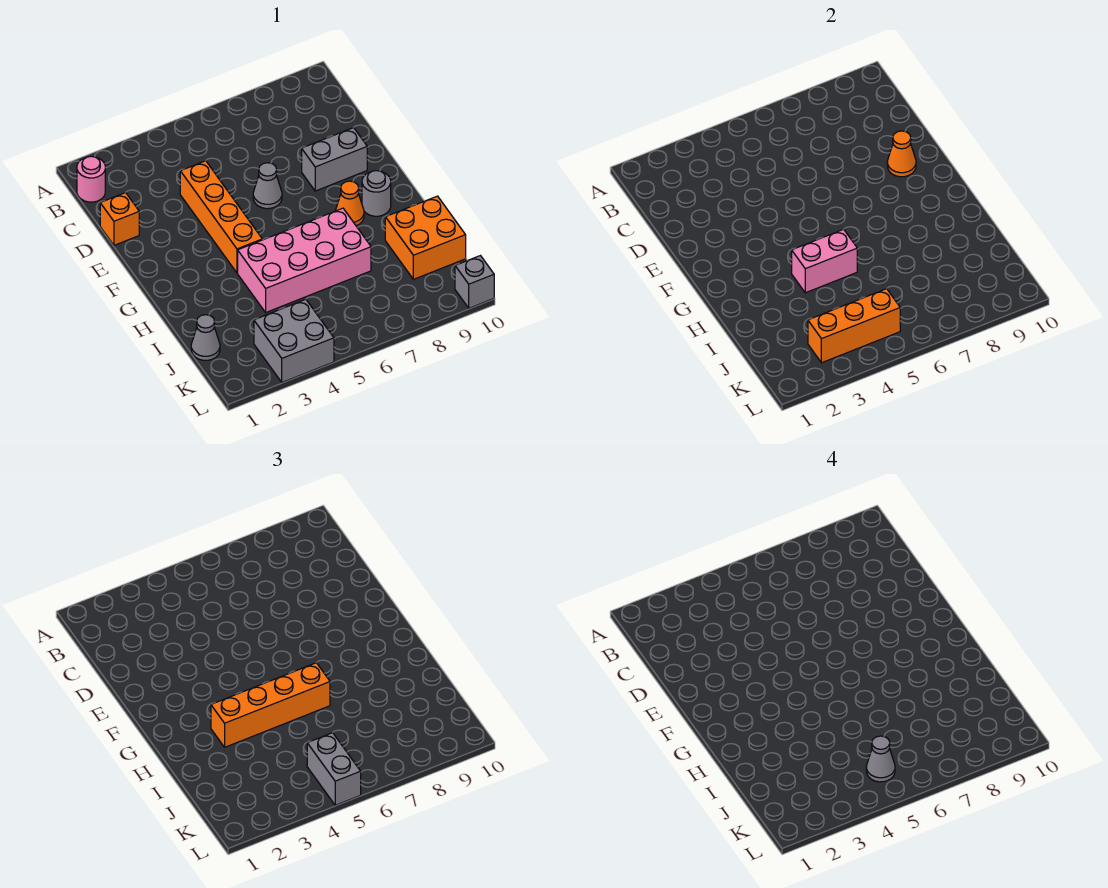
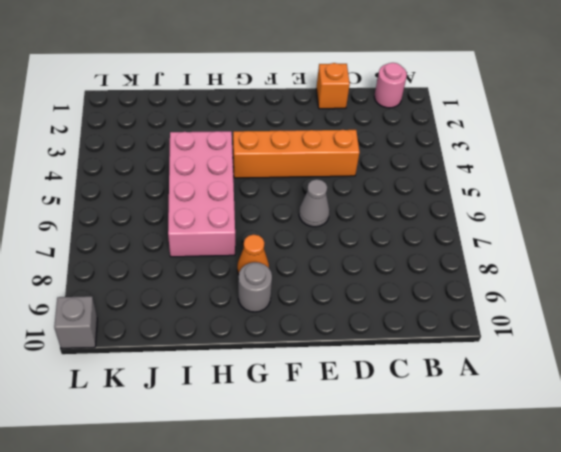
none -> grey 1x2 brick [302,128,367,191]
none -> orange 2x2 brick [385,196,466,279]
none -> grey 1x1 cone [191,315,220,360]

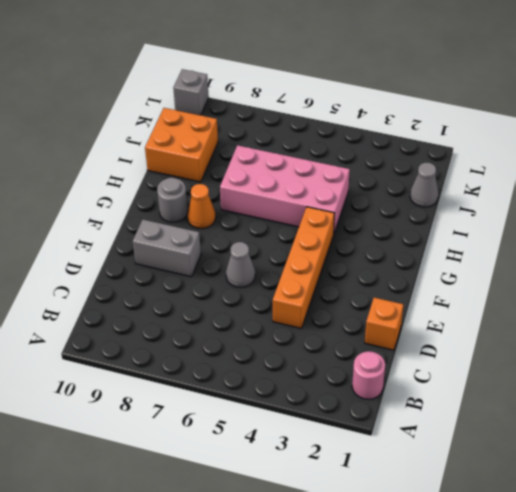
none -> grey 2x2 brick [254,299,334,382]
none -> orange 1x1 cone [887,131,916,177]
none -> pink 1x2 brick [792,229,857,293]

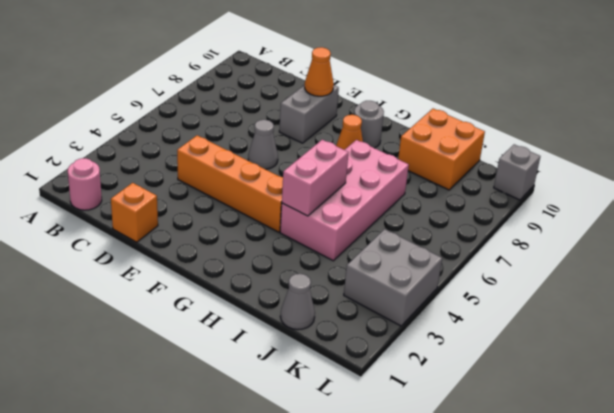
none -> orange 1x3 brick [808,289,900,363]
none -> orange 1x4 brick [211,663,330,747]
none -> grey 1x2 brick [307,733,361,805]

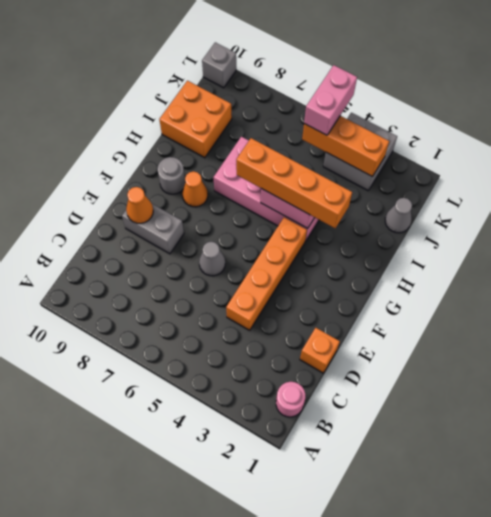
pink 1x2 brick [304,65,357,135] -> grey 1x2 brick [307,733,361,805]
none -> grey 1x1 cone [866,736,895,782]

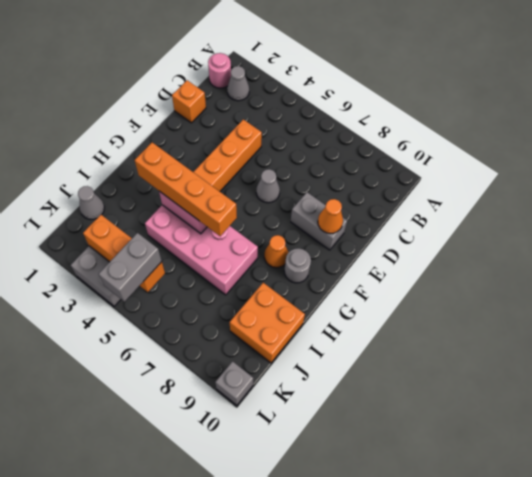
grey 1x1 cone [227,66,249,101] -> grey 1x1 cone moved to [866,736,895,782]

